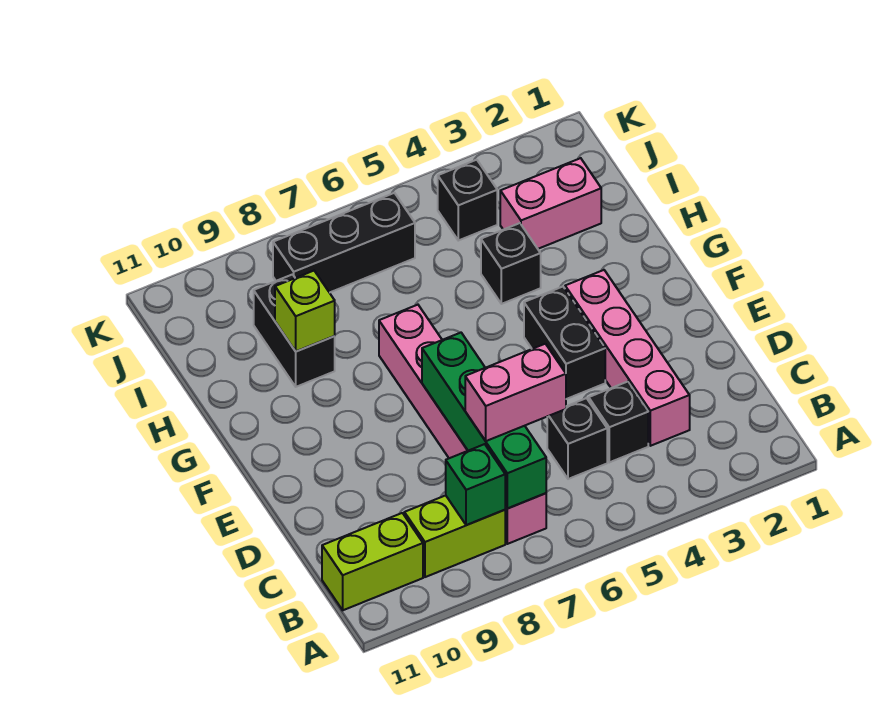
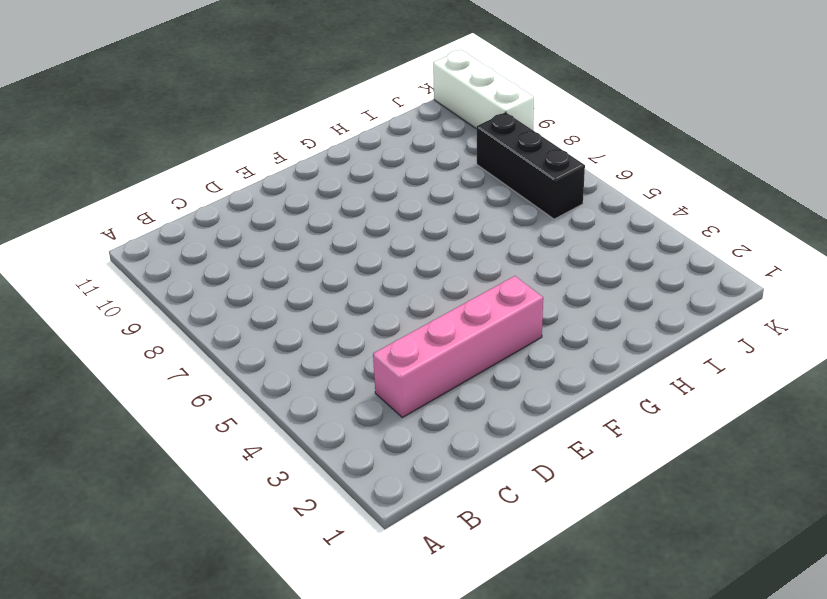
white 1x3 brick [433,50,534,130] -> none
none -> pink 1x6 brick [379,305,546,544]
none -> lime 1x2 brick [404,495,505,577]
none -> lime 1x2 brick [322,513,423,610]

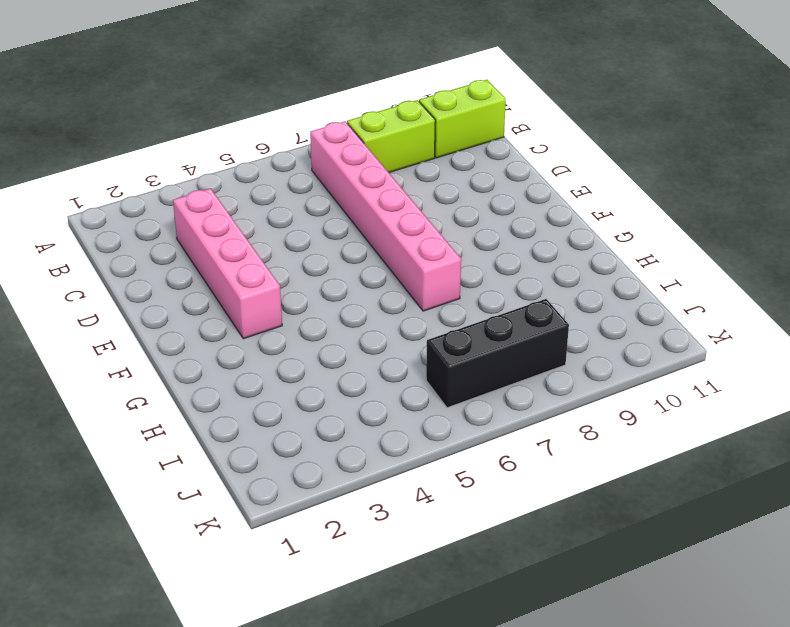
none -> black 1x1 brick [589,382,648,462]
none -> black 1x1 brick [547,398,607,479]
none -> black 1x2 brick [524,287,605,399]

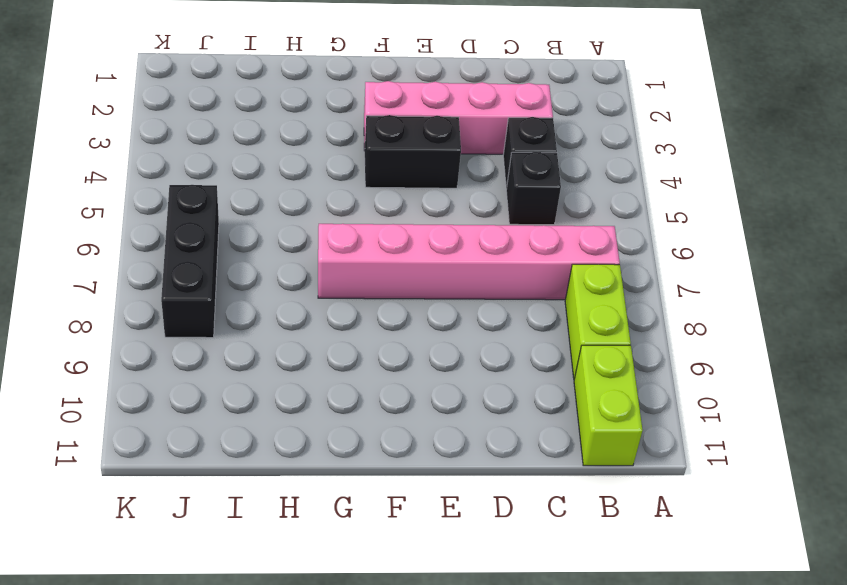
none -> black 1x1 brick [481,223,541,304]
none -> black 1x2 brick [254,274,335,387]
none -> pink 1x2 brick [500,158,601,249]

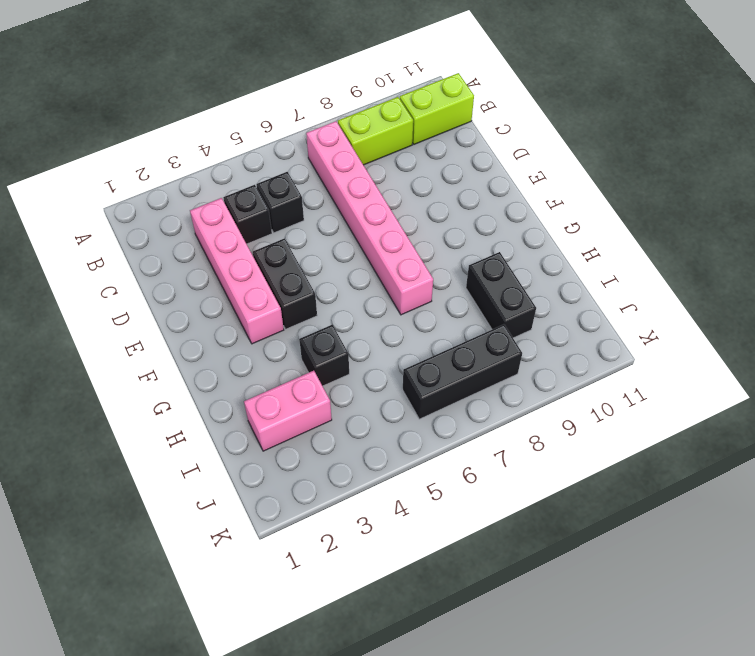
none -> black 1x1 brick [438,160,497,241]
none -> green 1x4 brick [422,333,546,509]
none -> green 1x1 brick [446,444,505,525]

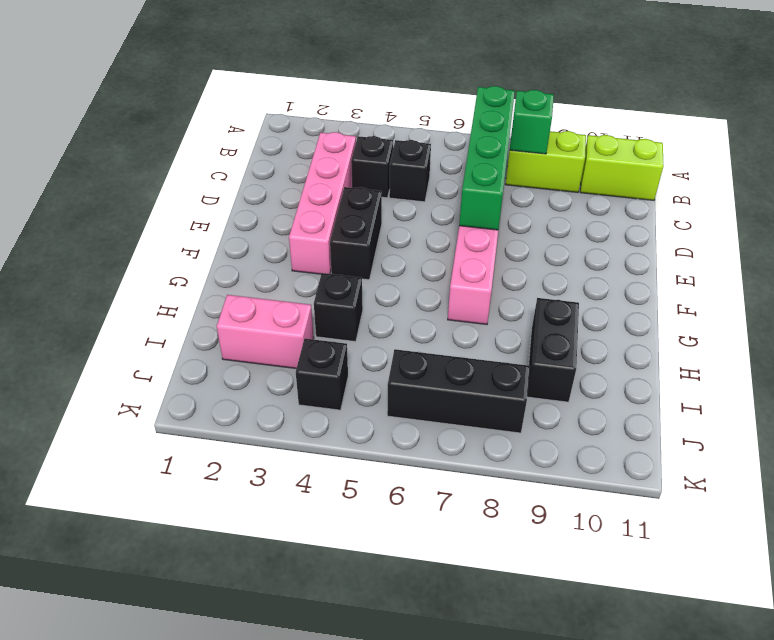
none -> lime 1x1 brick [275,271,335,351]
none -> pink 1x2 brick [465,344,566,441]

